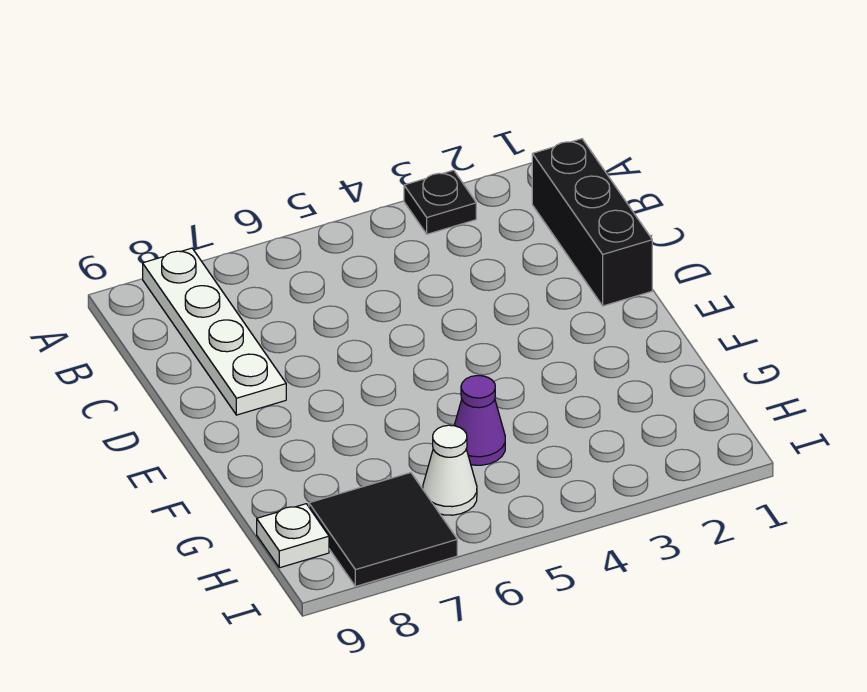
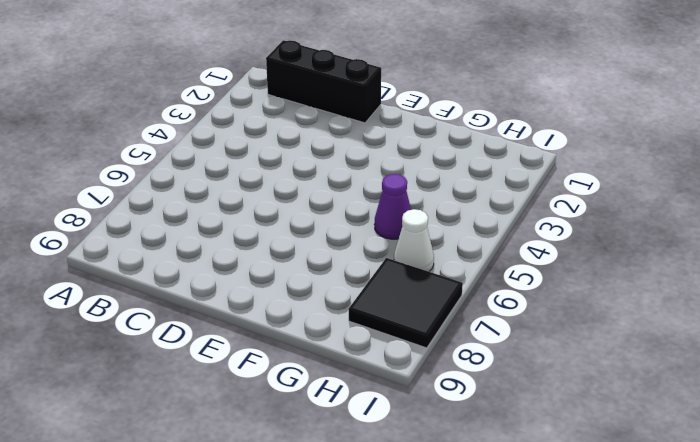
none -> black 1x1 plate [404,170,476,234]
none -> white 1x4 plate [143,248,286,415]

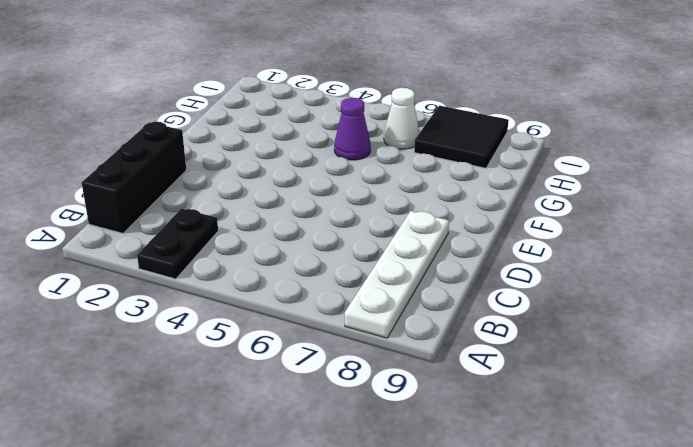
black 1x2 plate [137,209,218,279] -> black 1x1 plate [404,170,476,234]
none -> white 1x1 plate [257,504,329,568]

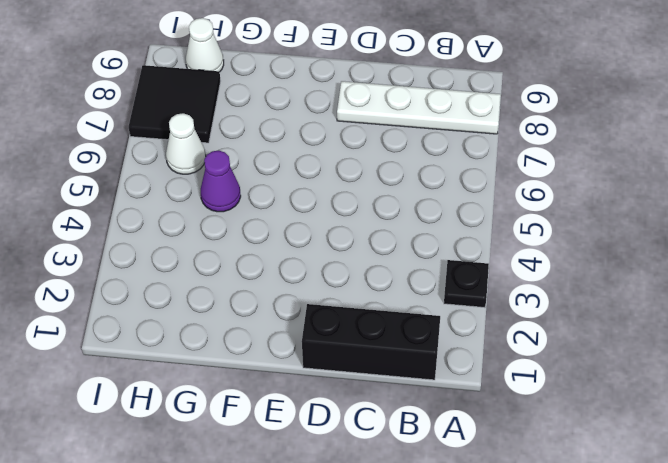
white 1x1 cone [186,18,224,72] -> white 1x1 plate [257,504,329,568]

